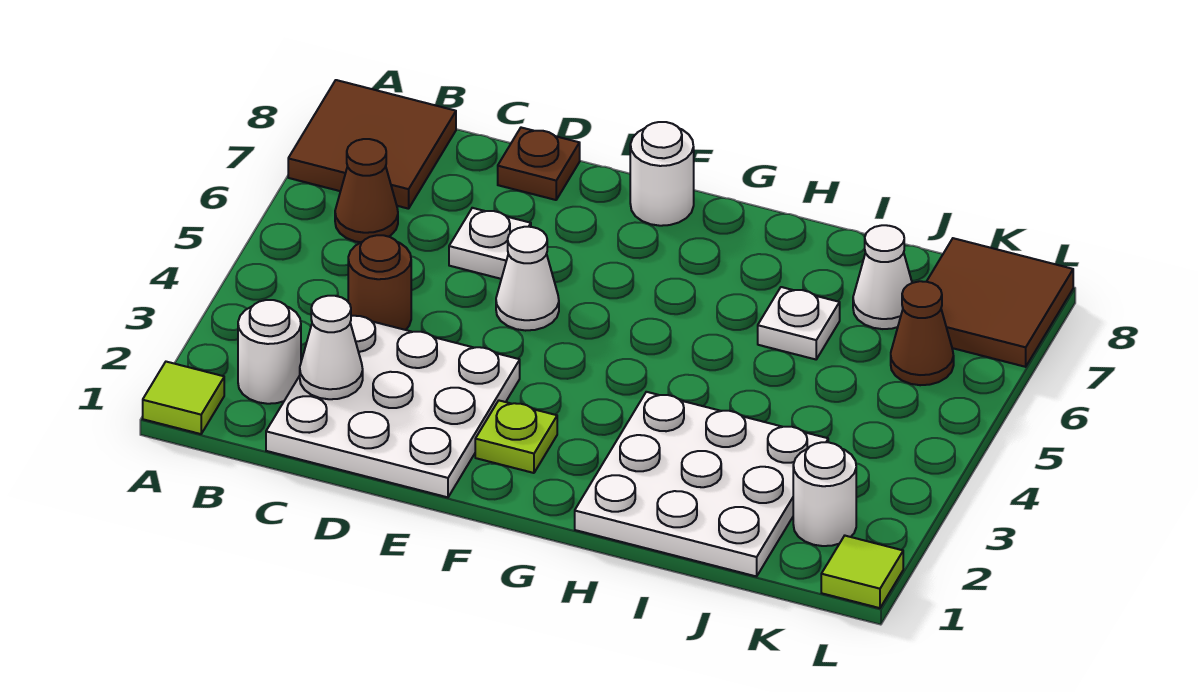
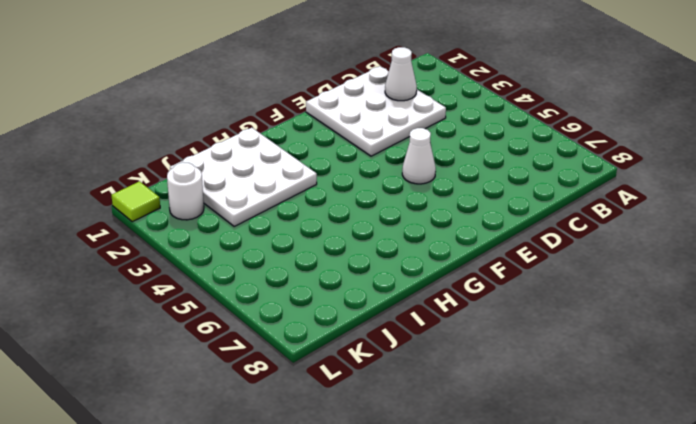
none -> lime 1x1 tile [143,362,224,434]
none -> brown 2x2 tile [288,80,456,209]
none -> white 1x1 round brick [238,300,301,404]

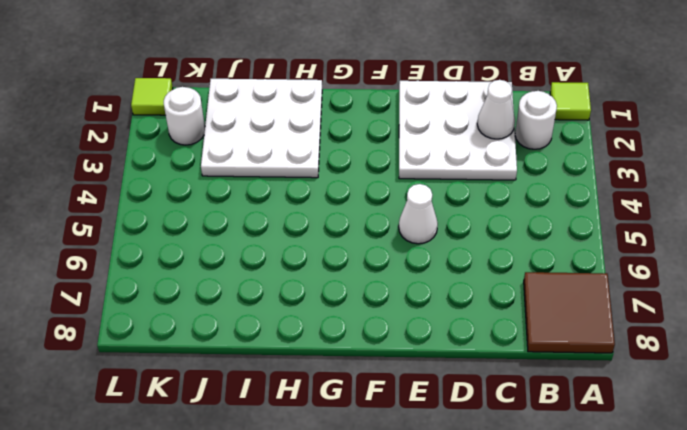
none -> brown 1x1 cone [335,139,398,242]
none -> brown 1x1 round brick [348,235,411,330]
none -> white 1x1 plate [449,208,531,279]

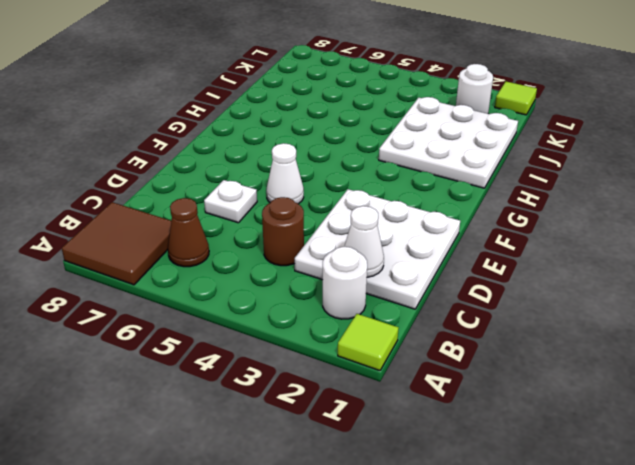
none -> brown 1x1 plate [498,128,580,200]
none -> lime 1x1 plate [475,401,557,473]
none -> white 1x1 round brick [630,122,694,226]

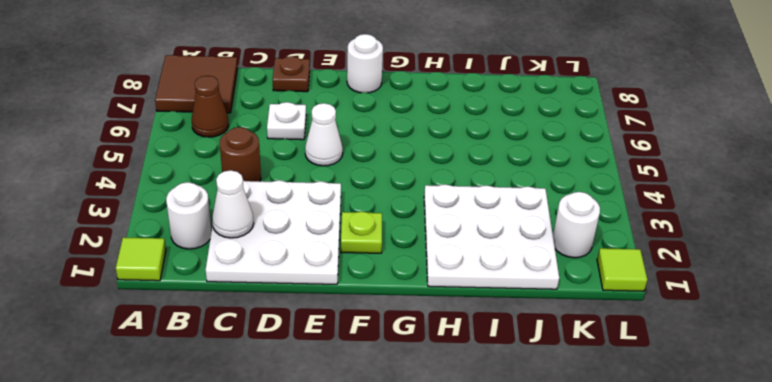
none -> white 1x1 plate [758,287,840,359]
none -> white 1x1 cone [853,225,912,329]
none -> brown 1x1 cone [891,281,954,385]

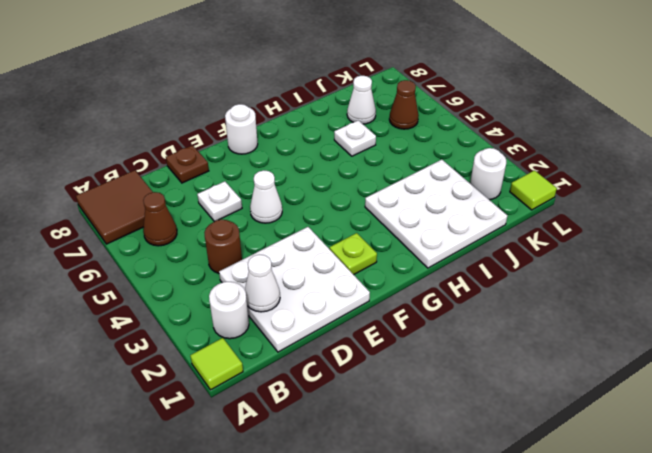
none -> brown 2x2 tile [927,238,1073,367]

